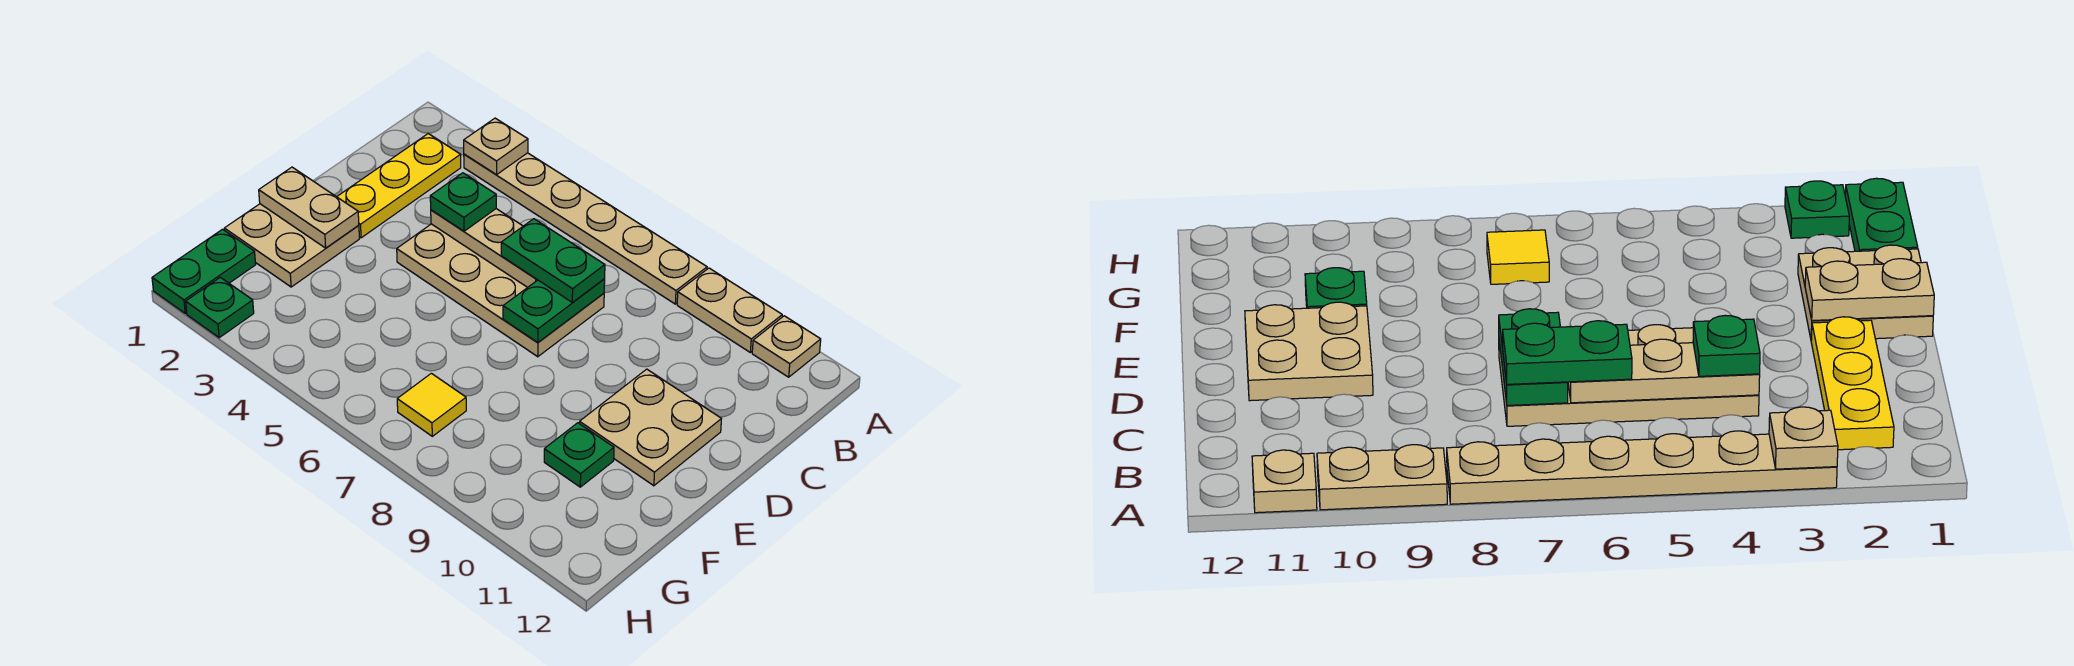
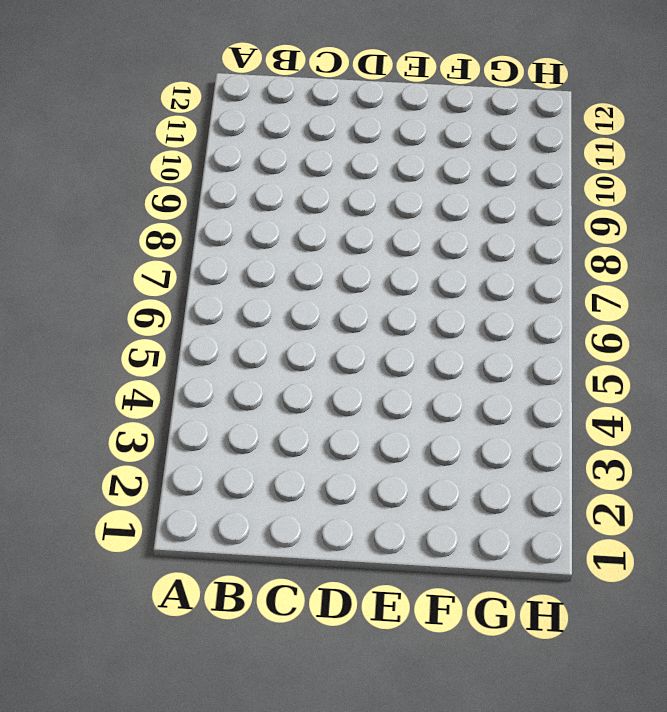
none -> tan 1x6 plate [464,153,707,304]
none -> tan 1x2 plate [677,268,782,352]
none -> tan 1x1 plate [752,316,821,377]

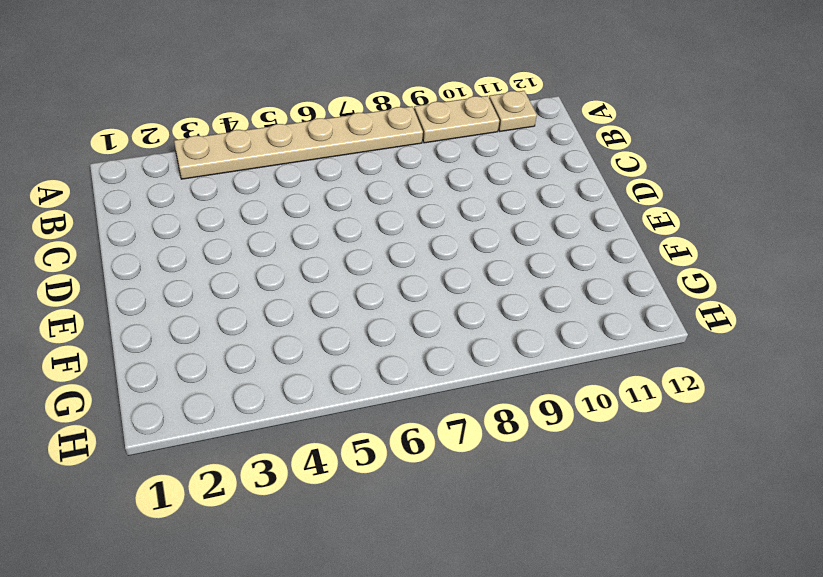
none -> yellow 1x3 plate [337,134,461,238]
none -> tan 2x4 plate [397,224,604,357]
none -> tan 2x2 plate [579,369,721,486]

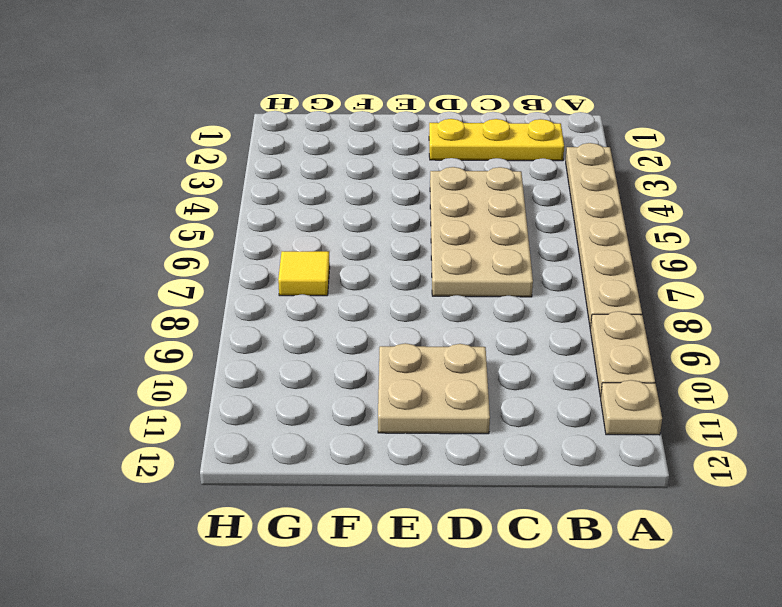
none -> tan 2x2 plate [224,204,359,287]
none -> green 1x1 plate [544,423,614,487]
none -> green 1x2 plate [152,229,256,313]

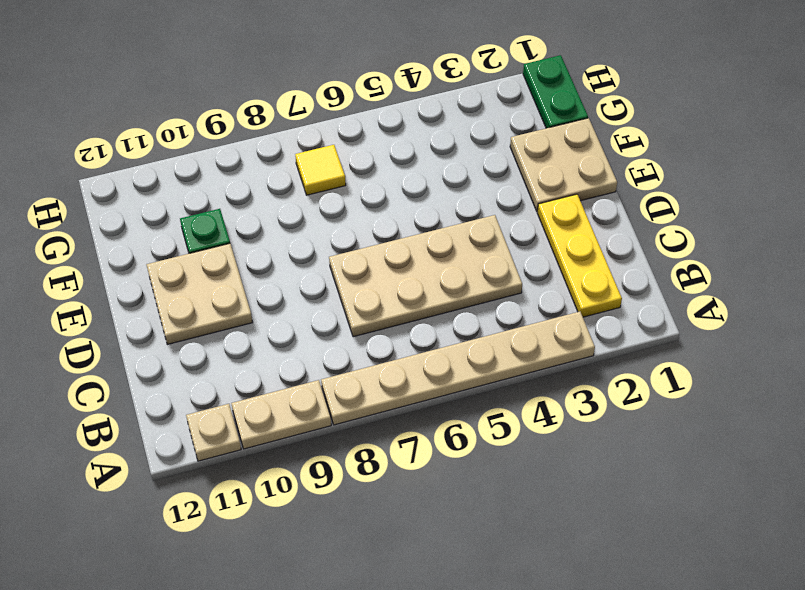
none -> green 1x1 plate [186,277,254,338]
none -> tan 1x1 plate [464,118,528,175]
none -> tan 1x3 plate [431,209,537,287]

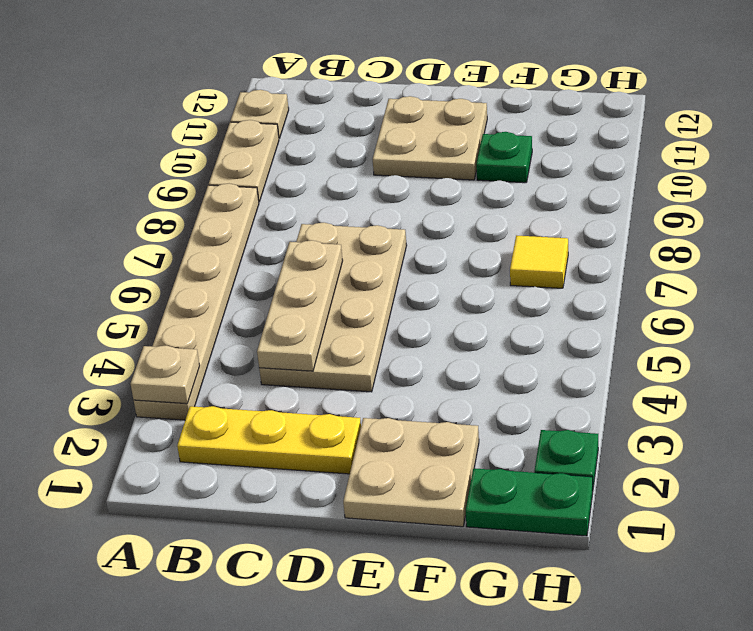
none -> green 1x2 plate [503,279,605,342]
none -> tan 1x2 plate [259,167,359,248]
none -> green 1x1 plate [430,173,496,231]

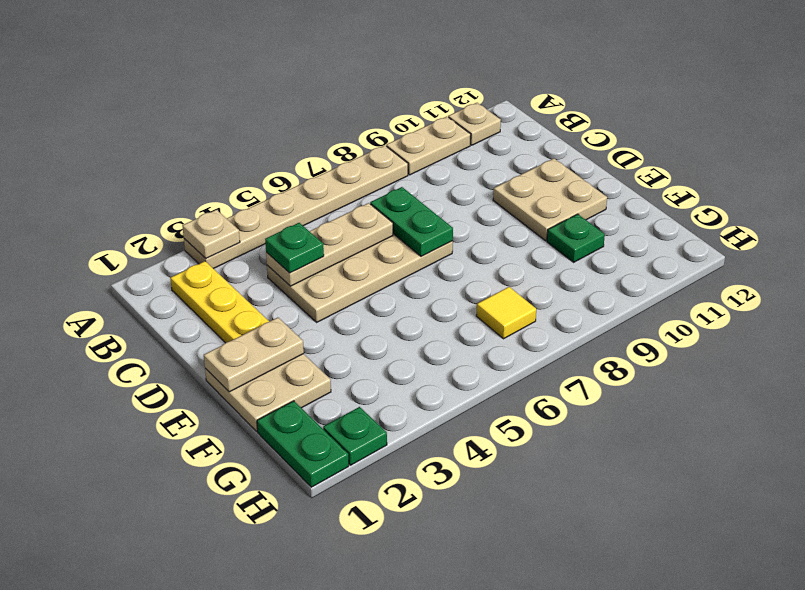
none -> green 1x2 plate [501,219,605,303]

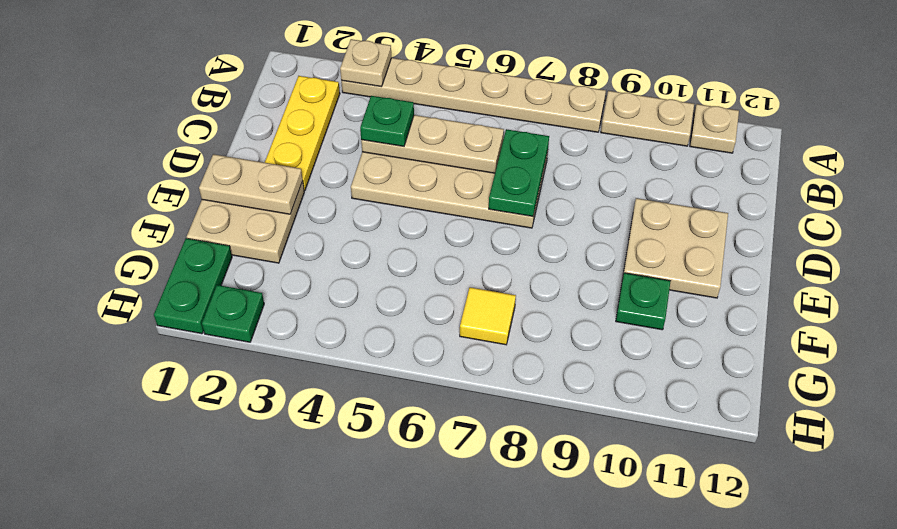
none -> green 1x2 plate [501,219,605,303]

